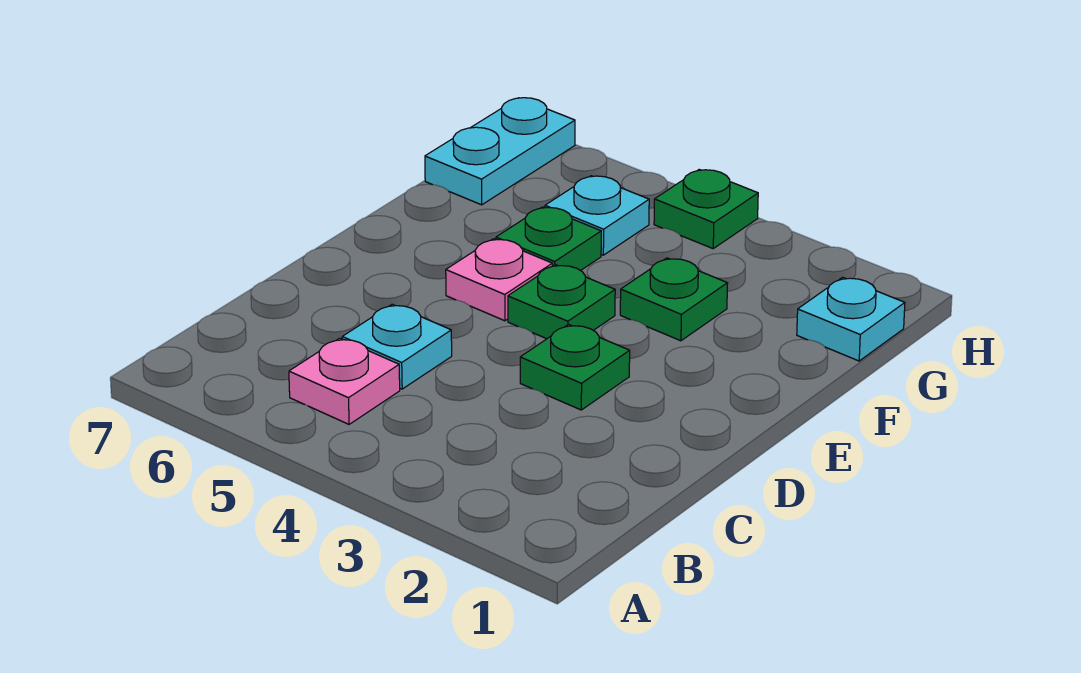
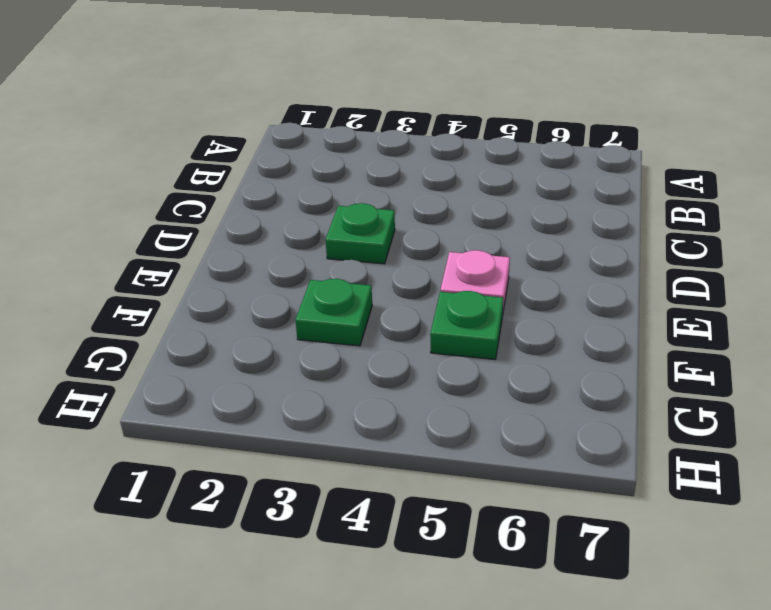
none -> pink 1x1 plate [289,338,400,424]
none -> cyan 1x1 plate [342,304,452,389]

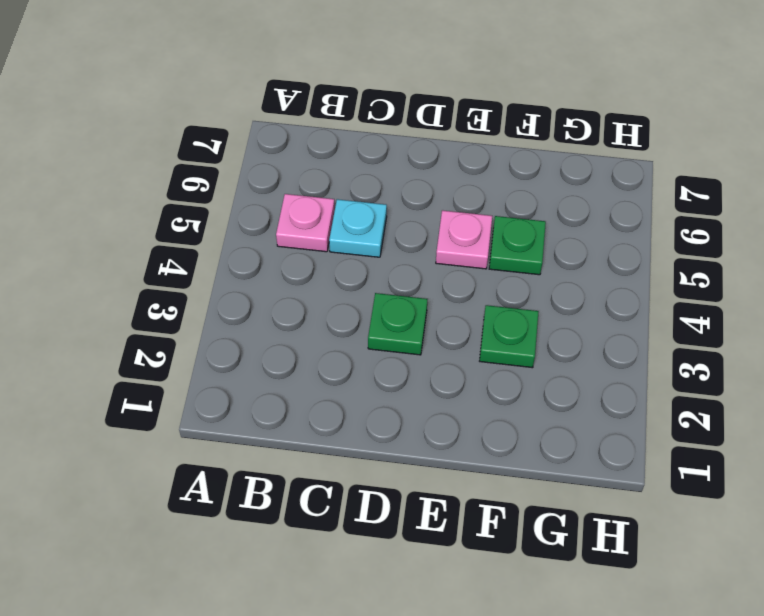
none -> green 1x1 plate [508,265,615,339]
none -> cyan 1x1 plate [797,277,905,361]

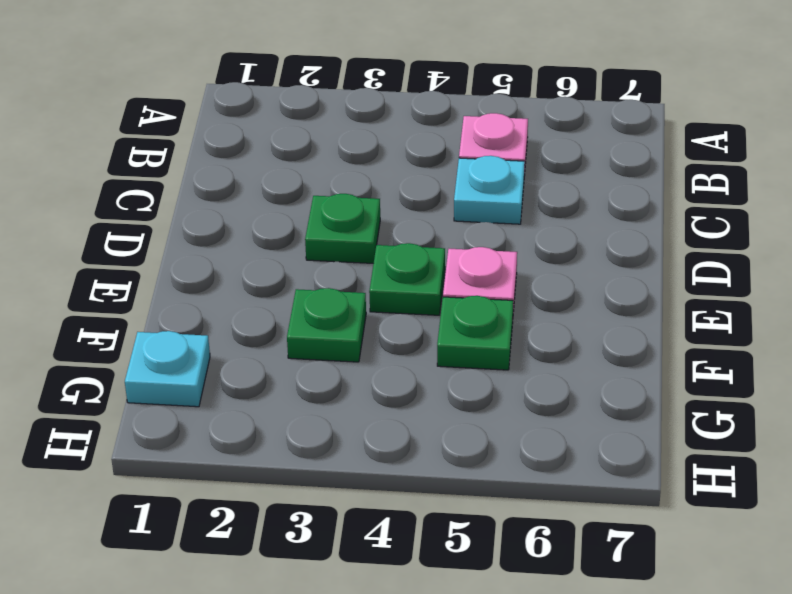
none -> cyan 1x1 plate [545,176,649,255]
none -> cyan 1x2 plate [425,98,575,205]

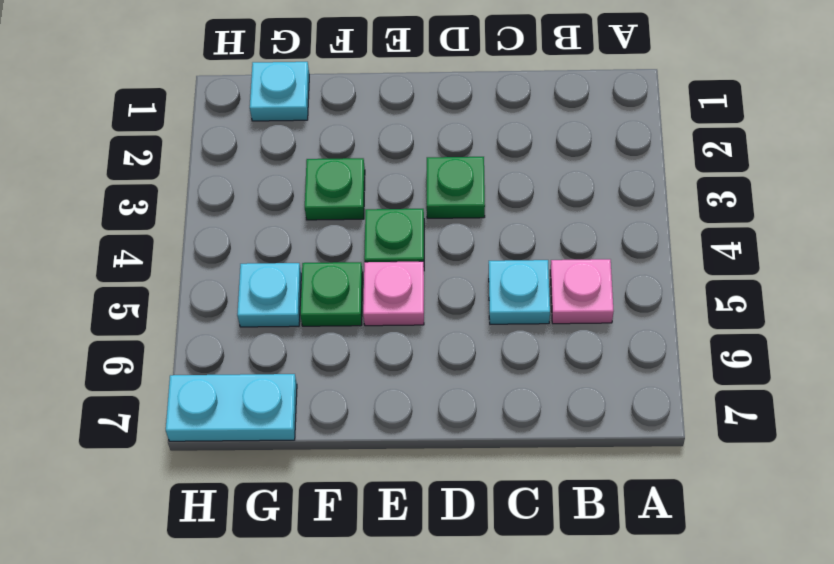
none -> green 1x1 plate [654,170,758,249]

